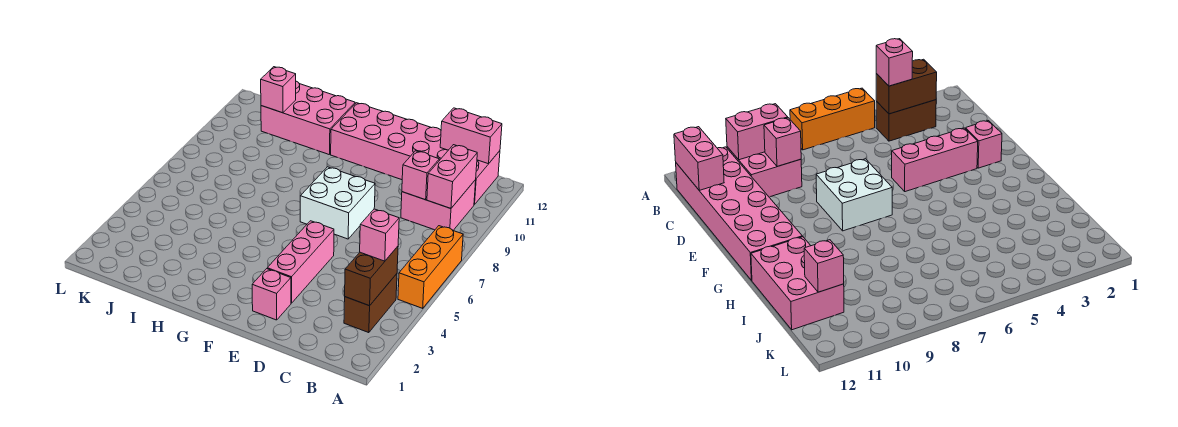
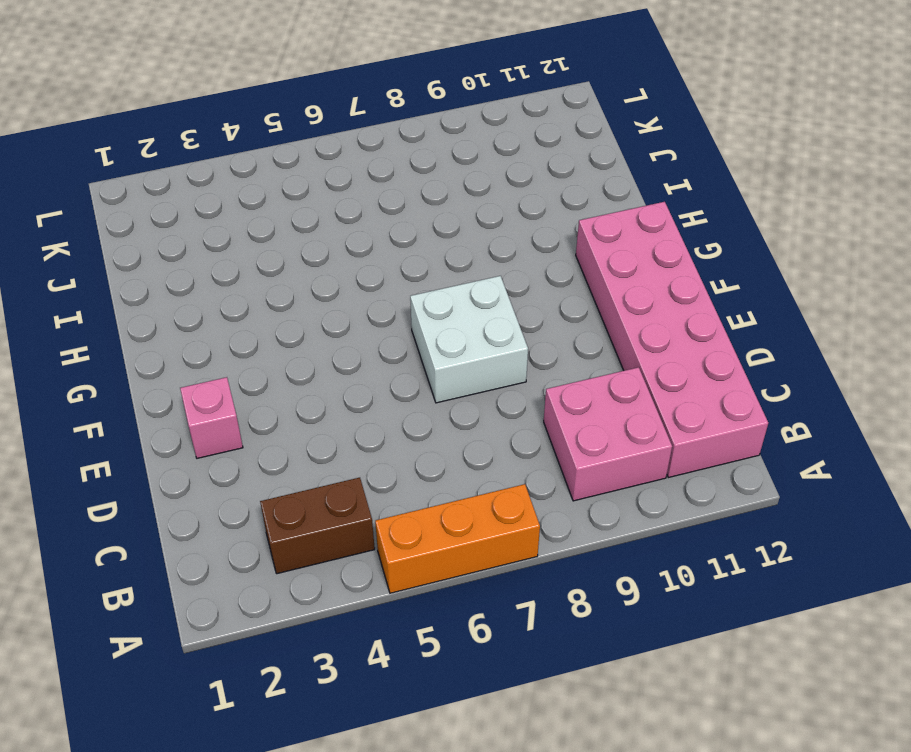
none -> pink 1x3 brick [267,221,334,303]
none -> pink 2x3 brick [261,81,355,155]
none -> brown 1x2 brick [345,246,398,306]

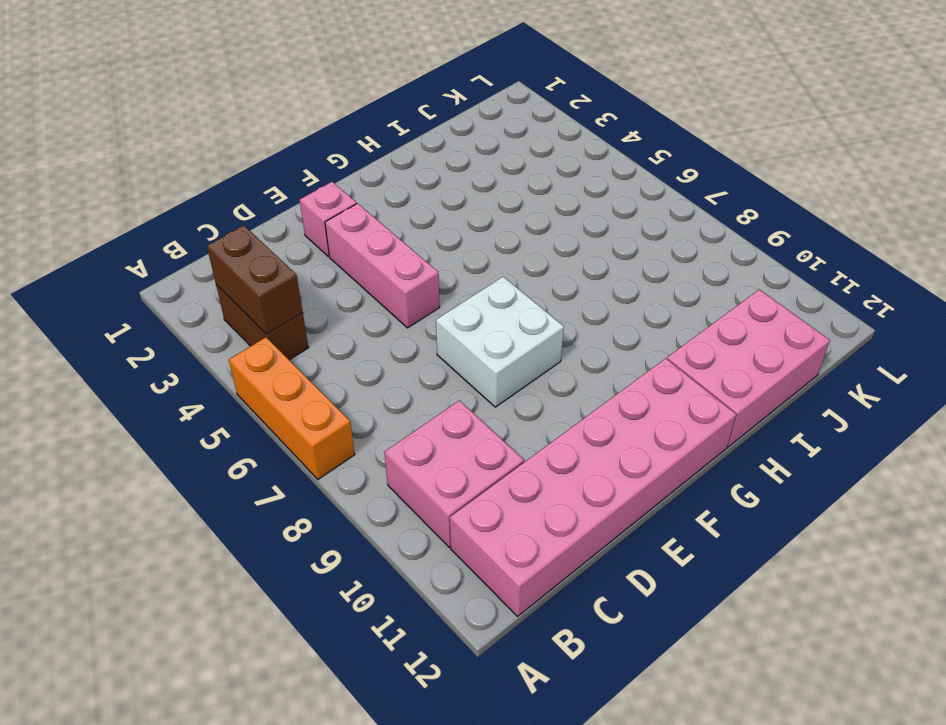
none -> pink 1x2 brick [427,145,477,208]
none -> pink 1x2 brick [440,108,502,164]
none -> pink 1x1 brick [402,151,439,200]

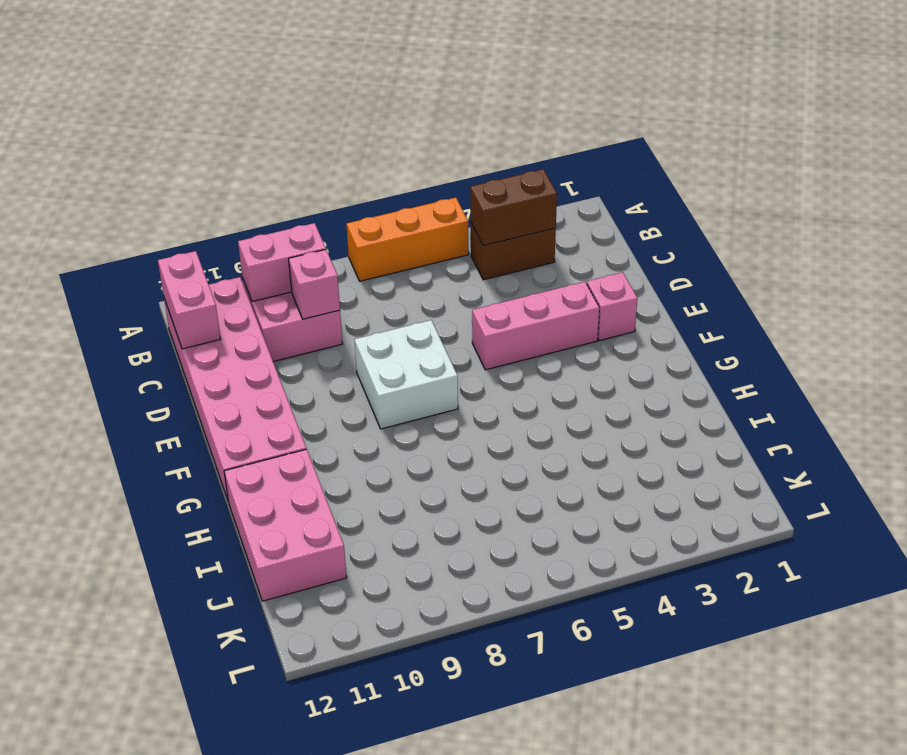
none -> pink 1x1 brick [261,67,296,113]
none -> pink 1x1 brick [360,209,399,261]

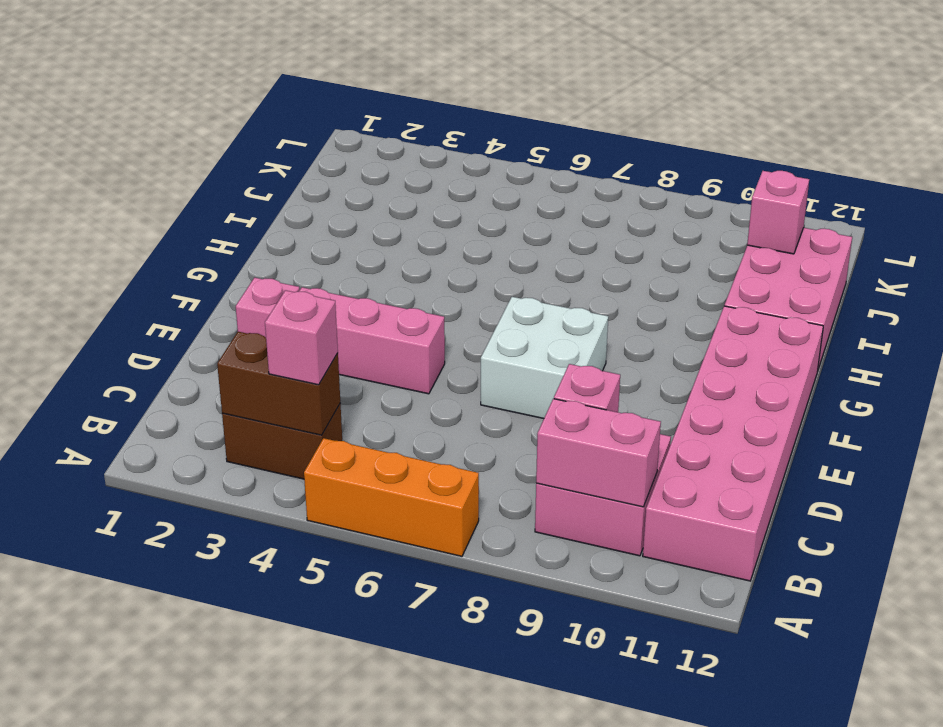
none -> pink 1x2 brick [440,108,502,164]

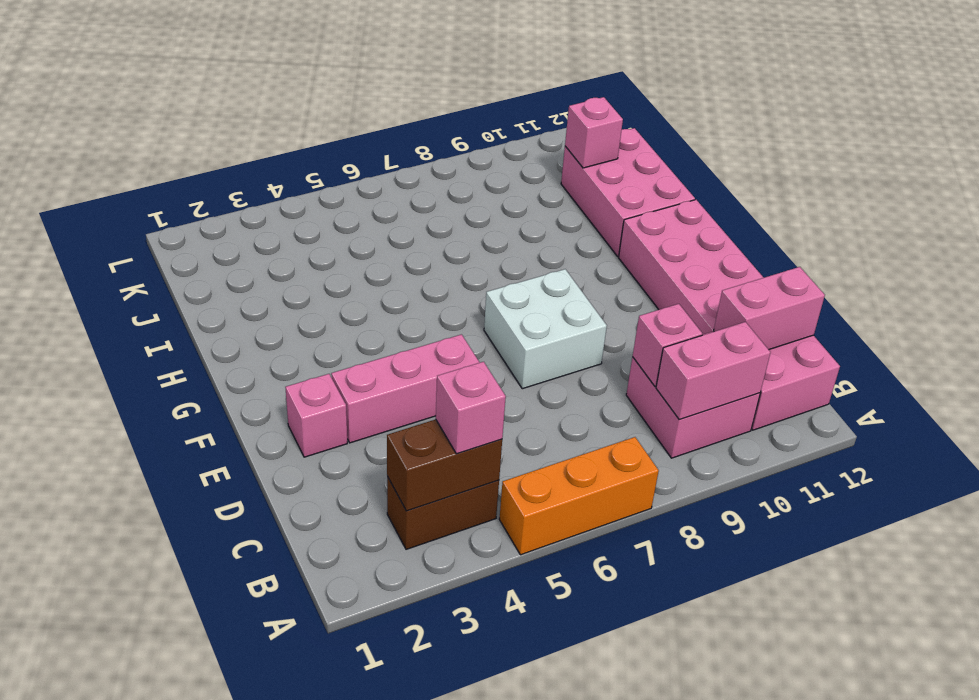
pink 1x2 brick [714,267,825,350] -> pink 1x2 brick turned to [440,108,502,164]

